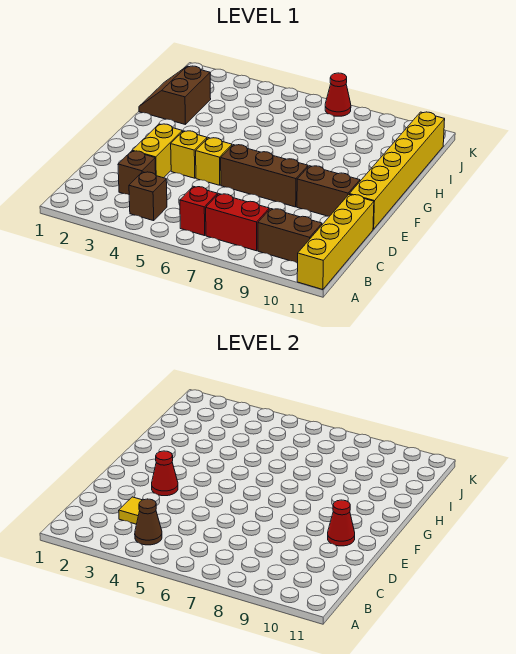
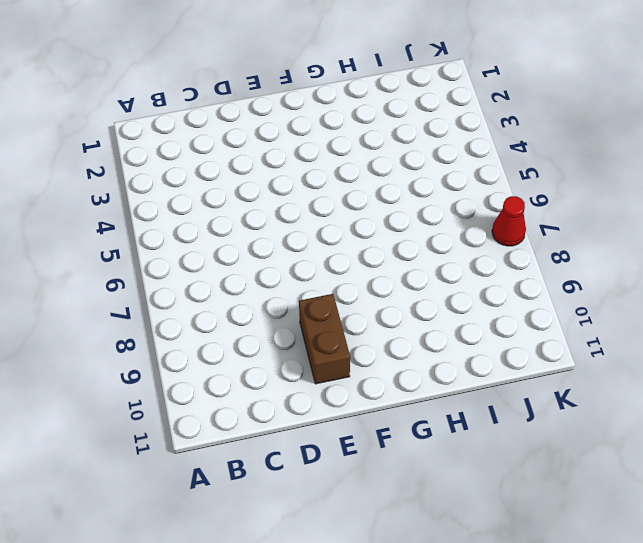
none -> yellow 1x4 brick [297,195,374,290]
none -> brown 1x1 brick [129,172,167,221]
none -> red 1x1 brick [180,186,217,236]

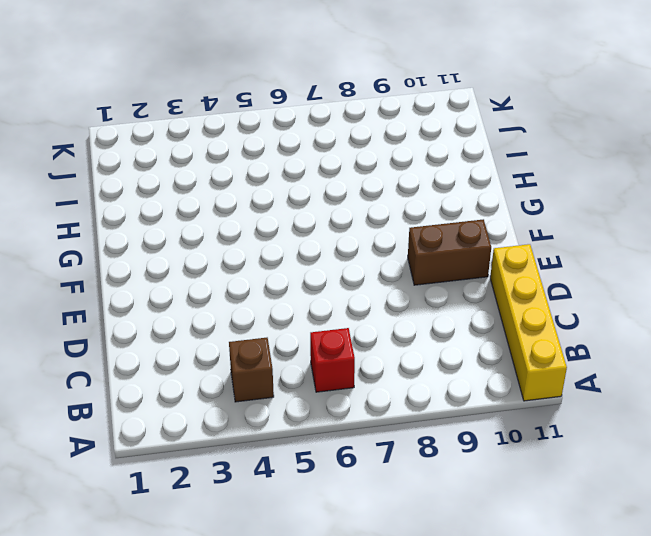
none -> red 1x2 brick [206,194,269,251]
none -> brown 1x2 brick [258,209,322,263]
none -> brown 1x1 brick [118,151,156,195]

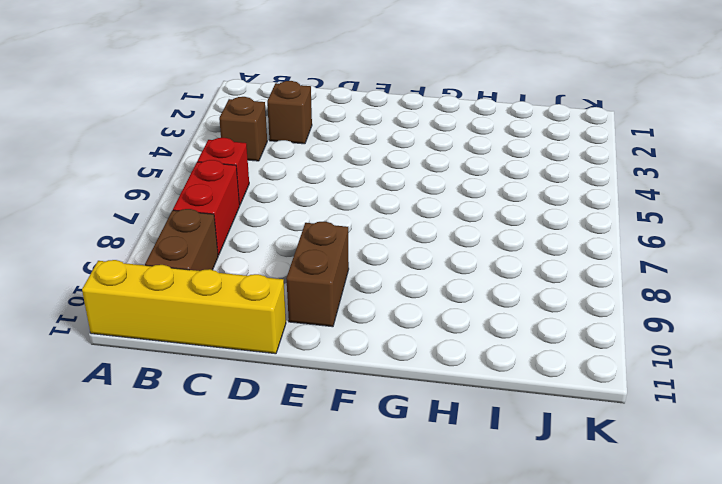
none -> yellow 1x2 brick [132,124,182,178]
none -> yellow 1x1 brick [171,131,207,178]
none -> yellow 1x1 brick [196,138,232,185]

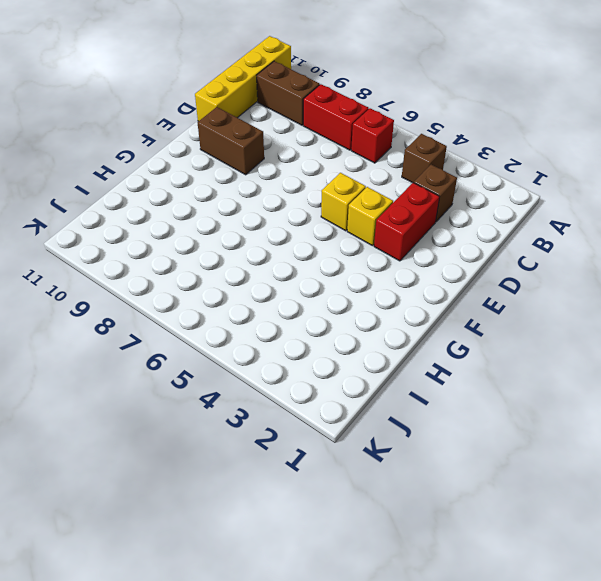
red 1x2 brick [374,183,439,261] -> yellow 1x2 brick [132,124,182,178]
none -> brown 1x3 brick [221,145,308,207]
none -> yellow 1x6 brick [349,112,445,229]
none -> brown 2x2 slope [139,66,211,125]

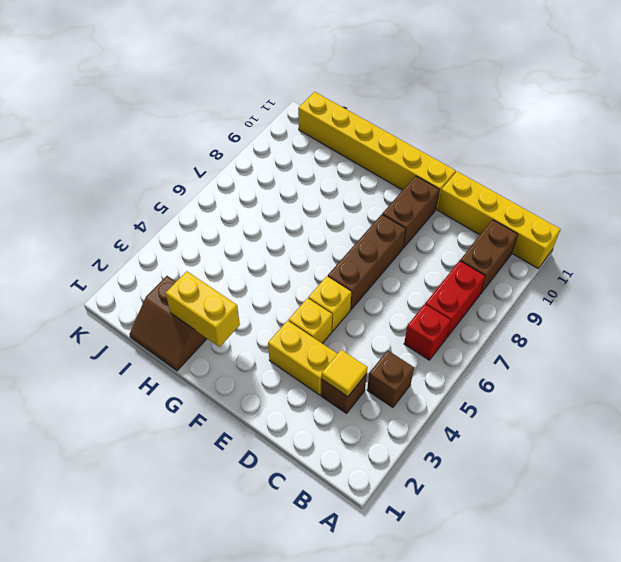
yellow 1x2 brick [166,271,240,347] -> none
none -> red 1x1 cone [325,73,351,116]
none -> brown 1x1 cone [135,499,162,545]
none -> red 1x1 cone [152,451,178,496]

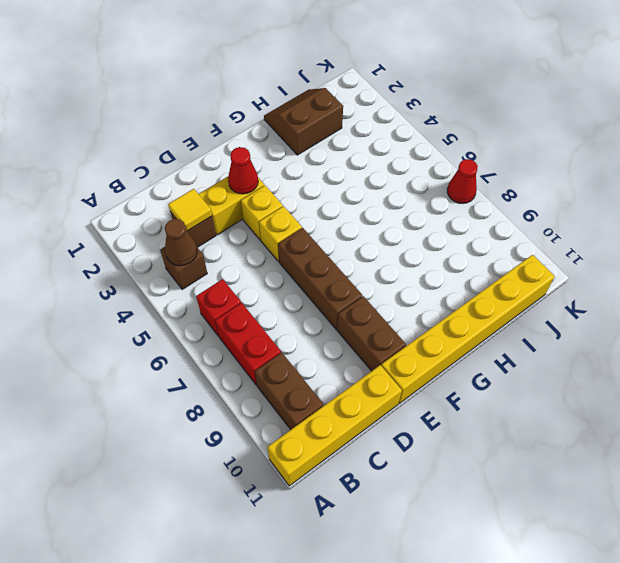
none -> red 1x1 cone [328,500,355,546]

